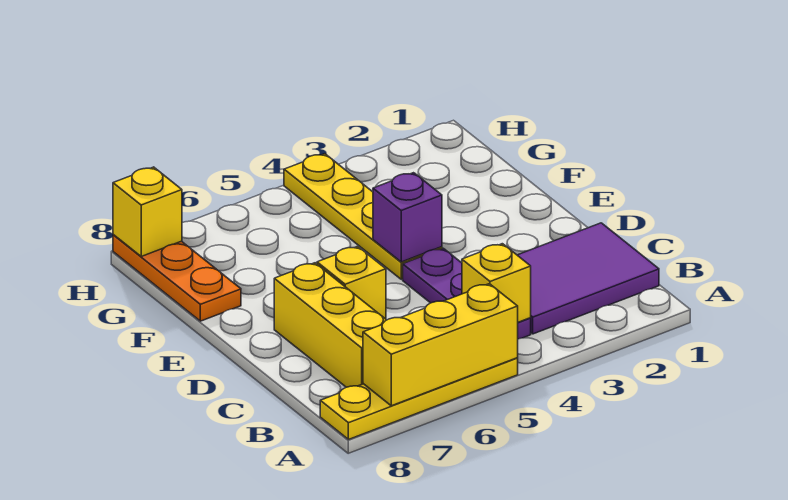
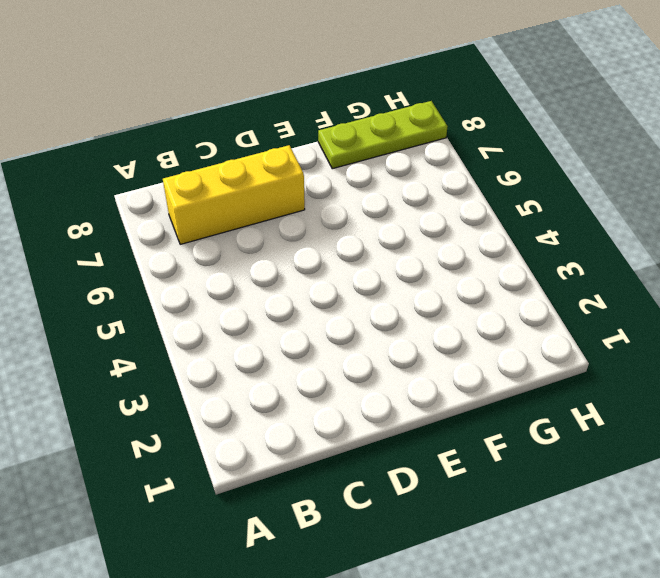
lime 1x3 plate [318,101,448,169] -> orange 1x3 plate [113,235,241,321]
none -> yellow 1x4 plate [320,358,518,440]
none -> purple 2x3 tile [518,223,659,334]

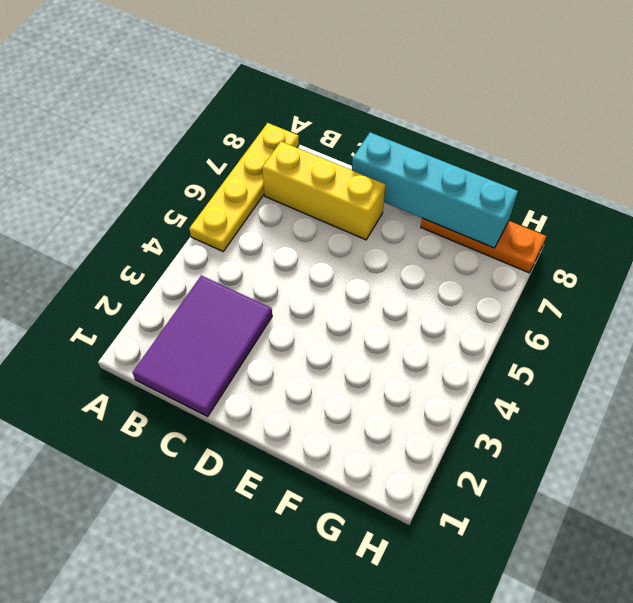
cyan 1x4 brick [352,132,518,248] -> none
none -> purple 1x3 plate [403,248,531,339]
none -> yellow 1x1 brick [317,246,386,319]

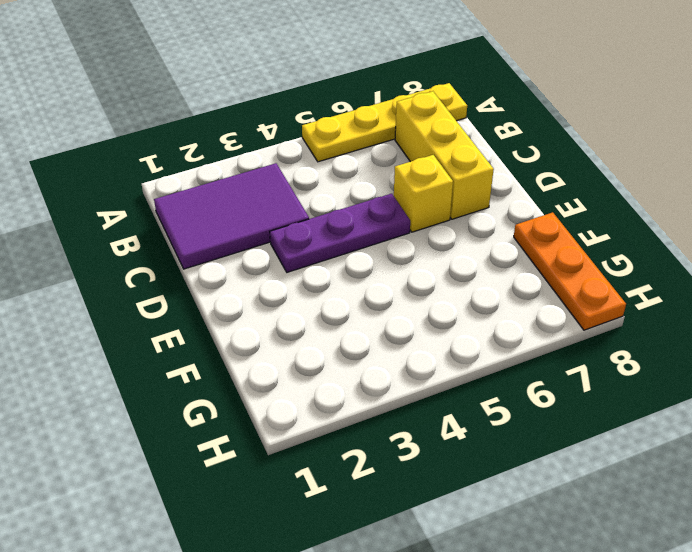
purple 1x3 plate [270,194,410,272] -> purple 1x3 plate turned to [403,248,531,339]
none -> yellow 1x4 plate [284,154,442,279]
none -> yellow 1x3 brick [363,284,518,406]

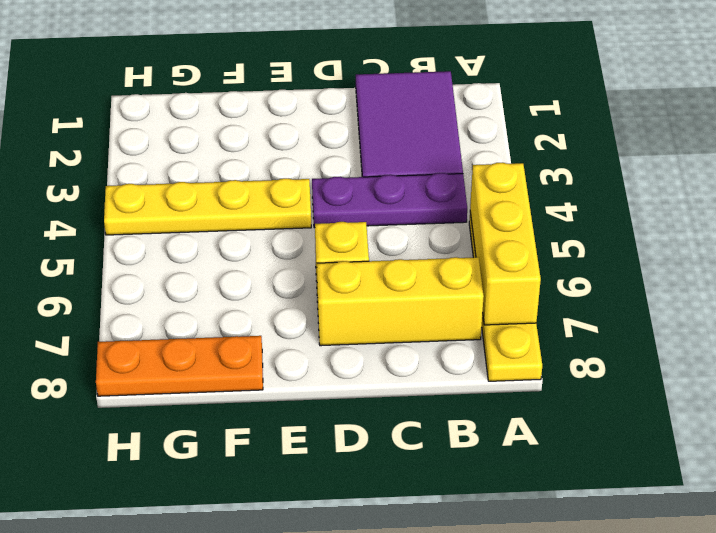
none -> yellow 1x1 brick [462,244,531,322]
none -> purple 1x1 brick [373,173,442,262]

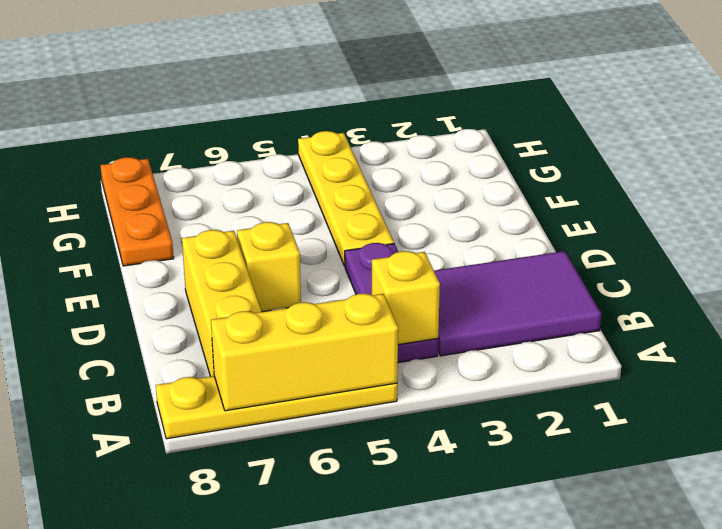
none -> purple 1x1 brick [373,173,442,262]
none -> yellow 1x1 brick [113,167,182,256]

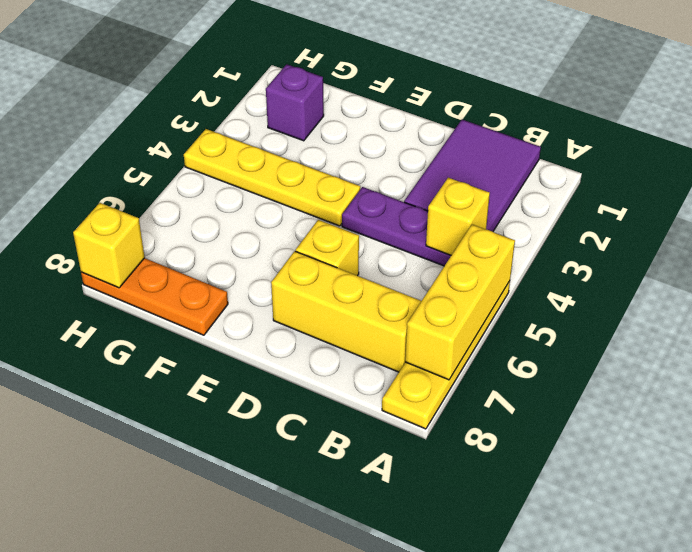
purple 1x1 brick [266,64,324,141] -> purple 1x1 brick moved to [373,173,442,262]

